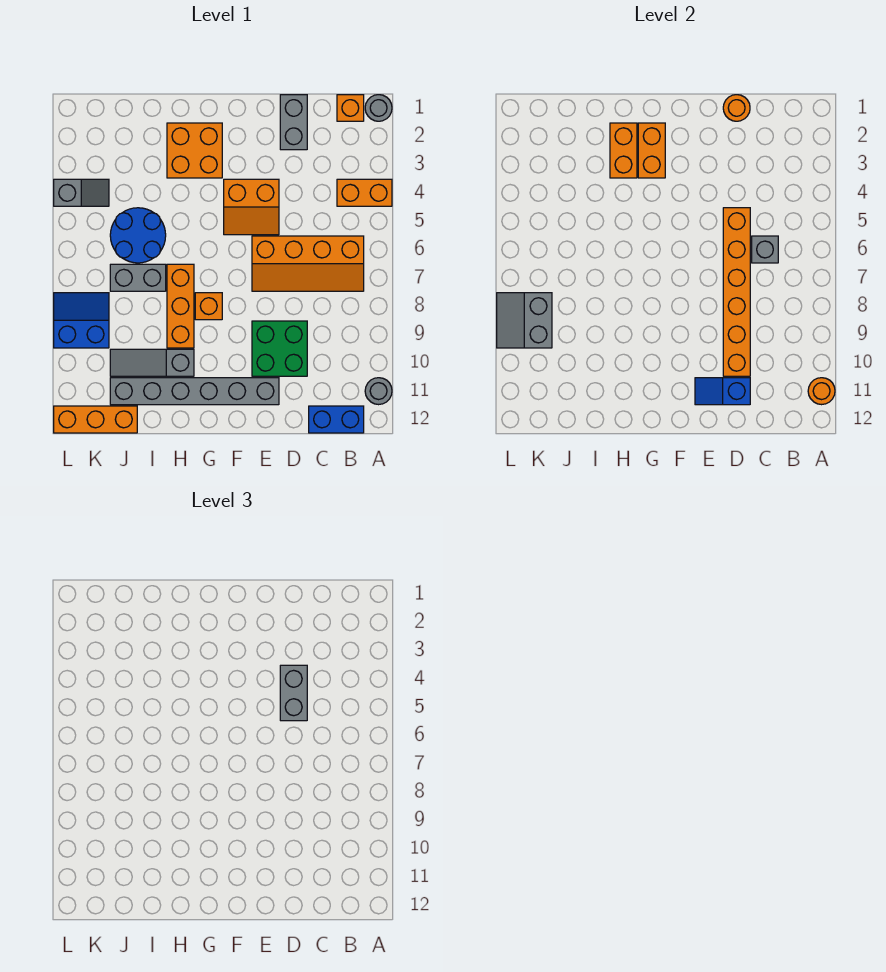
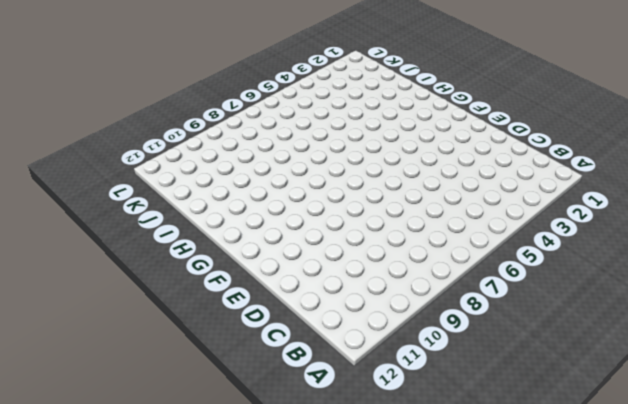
none -> grey 1x1 round brick [365,95,392,121]
none -> orange 1x2 brick [337,179,392,206]
none -> grey 1x1 round brick [365,378,392,405]

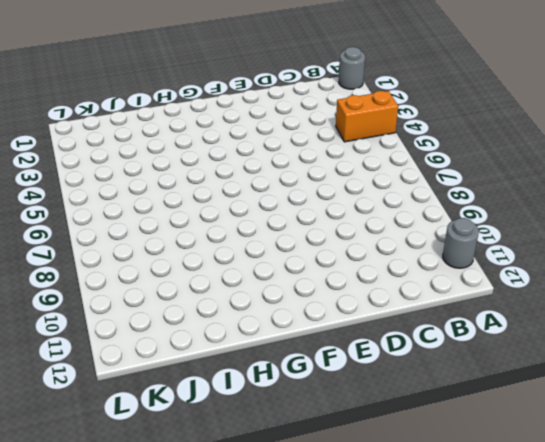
none -> orange 1x1 brick [337,95,364,121]
none -> orange 2x4 slope [252,236,364,291]
none -> blue 1x2 brick [309,406,364,433]

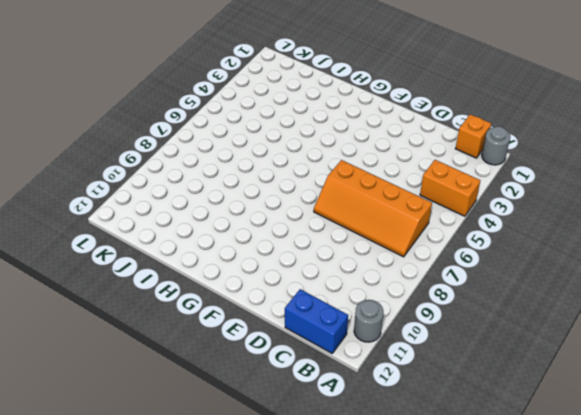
none -> grey 1x2 brick [280,95,307,150]
none -> green 2x2 brick [252,321,307,376]
none -> orange 2x2 slope [224,179,279,235]

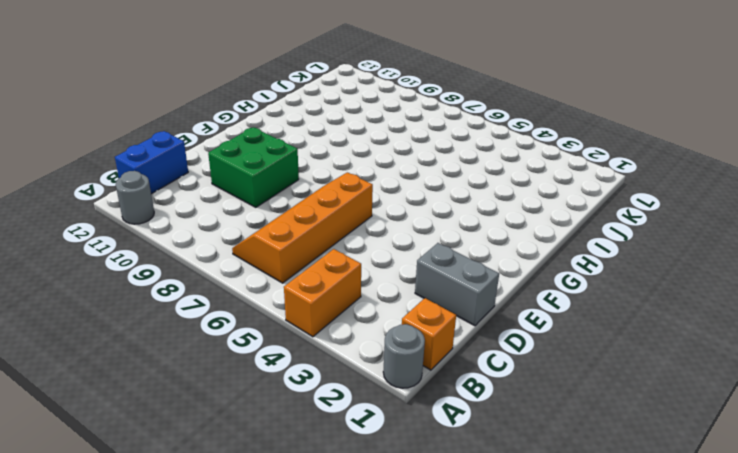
none -> orange 2x2 slope [224,179,279,235]
none -> grey 1x6 brick [110,378,279,405]
none -> orange 2x2 brick [167,123,222,178]

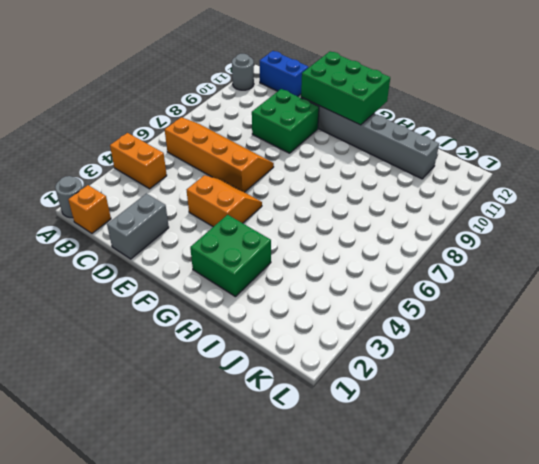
green 2x3 brick [301,51,390,125] -> blue 1x2 slope [695,378,750,405]
green 2x2 brick [190,215,271,297] -> orange 2x2 brick [167,123,222,178]
none -> orange 1x1 brick [195,293,222,320]
none -> orange 1x3 brick [167,264,194,348]
none -> grey 1x3 slope [110,349,194,376]

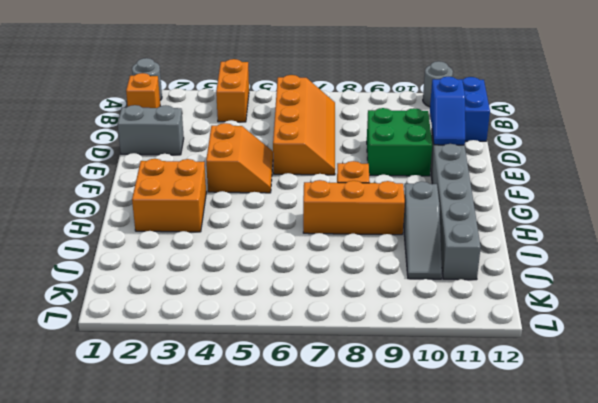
none -> blue 2x2 round brick [110,208,166,263]
none -> grey 1x2 brick [110,264,166,291]
none -> orange 1x3 brick [54,406,137,433]

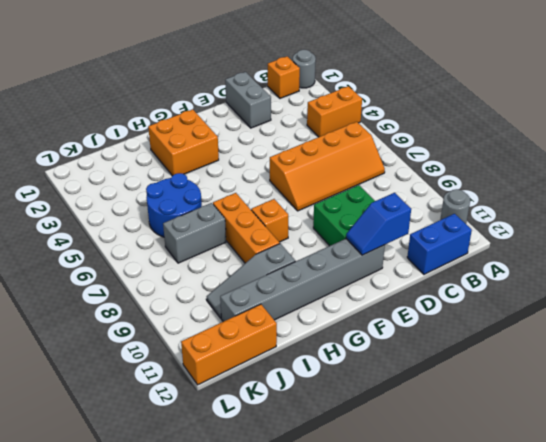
none -> orange 2x2 slope [224,179,279,235]
none -> grey 1x2 slope [54,179,109,206]
none -> blue 2x2 slope [54,293,109,348]

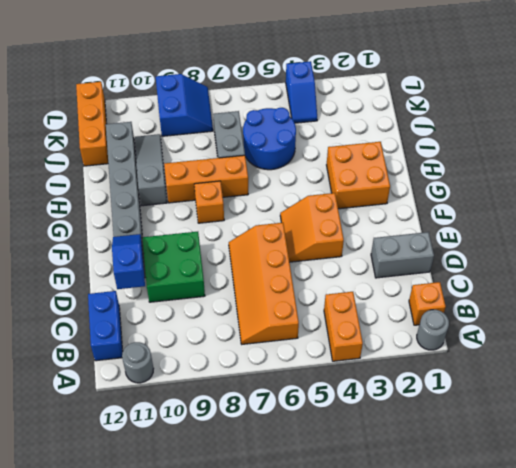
blue 1x2 slope [286,61,317,123] -> grey 1x2 slope [54,179,109,206]
none -> orange 1x1 round brick [808,378,835,405]
none -> grey 1x1 brick [752,236,778,263]
none -> orange 1x1 round brick [723,95,750,121]

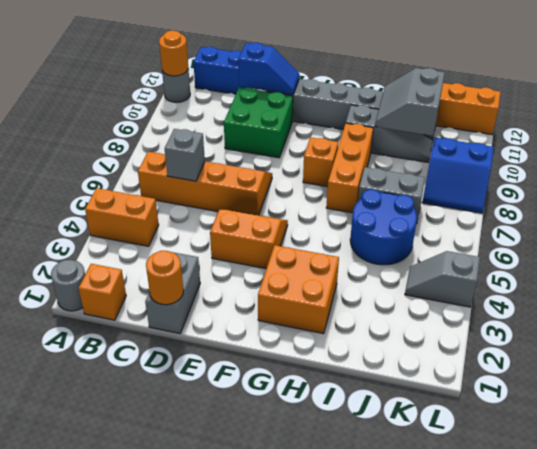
grey 2x2 slope [375,68,445,136] -> grey 2x2 slope turned to [497,293,552,348]
none -> orange 1x6 brick [723,208,750,376]
none -> orange 1x2 brick [638,123,665,178]
none -> orange 1x2 brick [610,123,637,178]

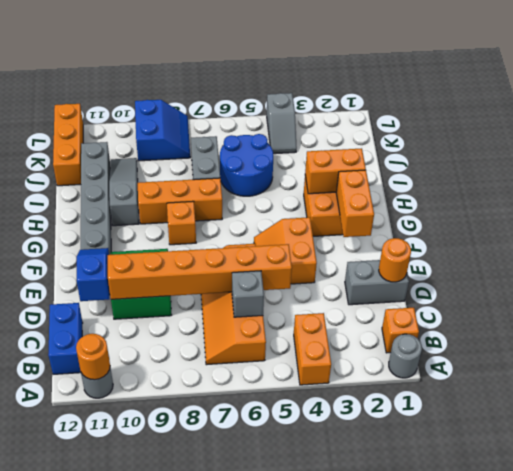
orange 1x2 brick [336,170,374,237] -> orange 1x2 brick turned to [638,123,665,178]
none -> grey 2x2 slope [497,293,552,348]
none -> grey 1x2 brick [280,665,307,721]

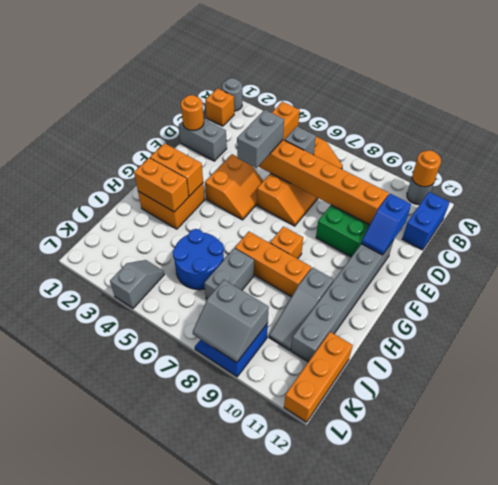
grey 1x2 brick [237,110,284,168] -> grey 1x2 brick turned to [280,665,307,721]

